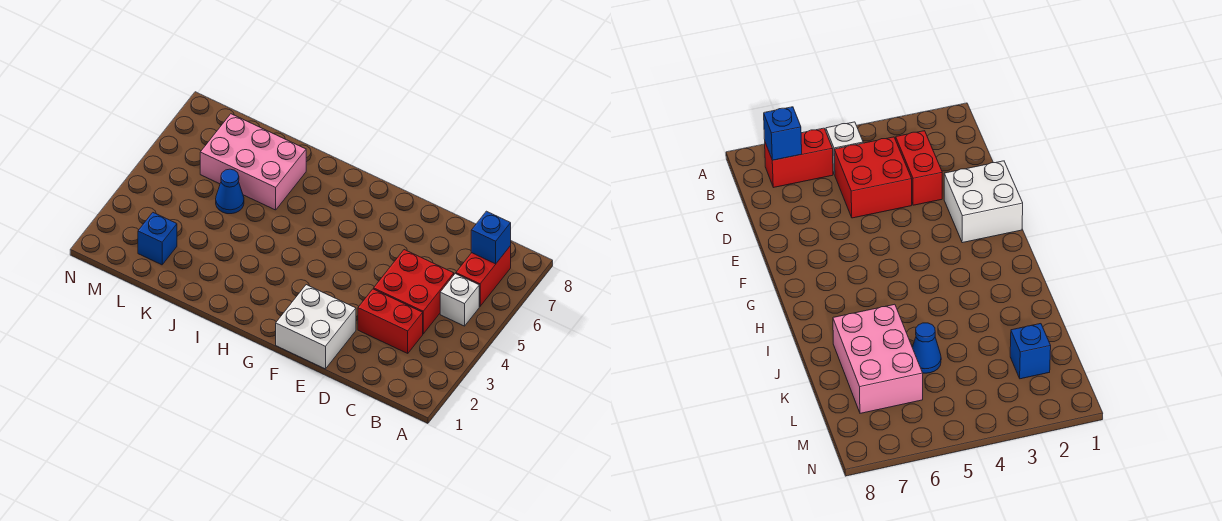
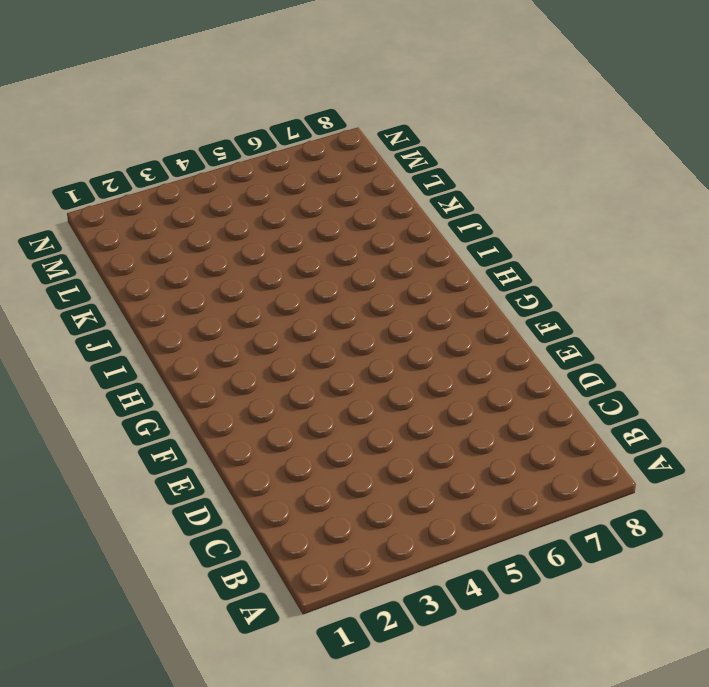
none -> white 1x1 brick [440,274,479,326]
none -> red 1x2 brick [456,246,511,306]

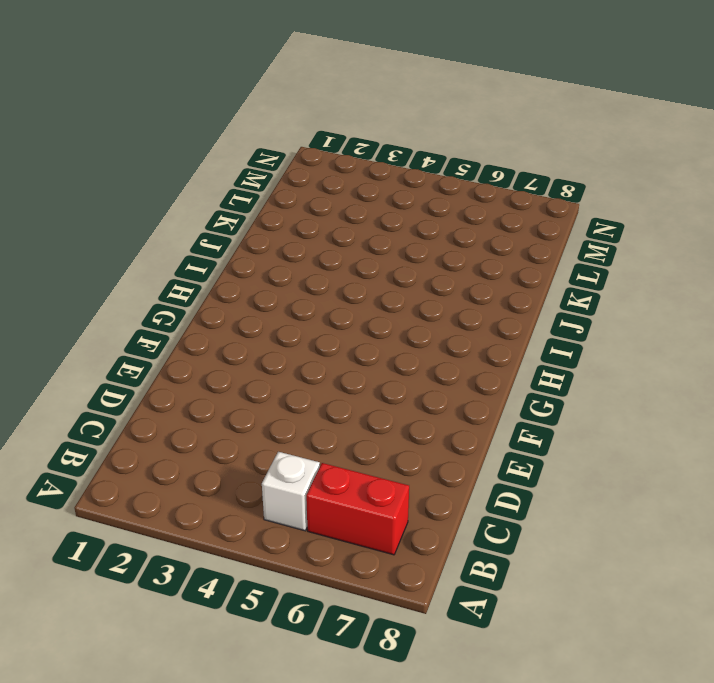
none -> red 1x2 brick [358,289,423,353]
none -> red 2x2 brick [374,250,454,334]

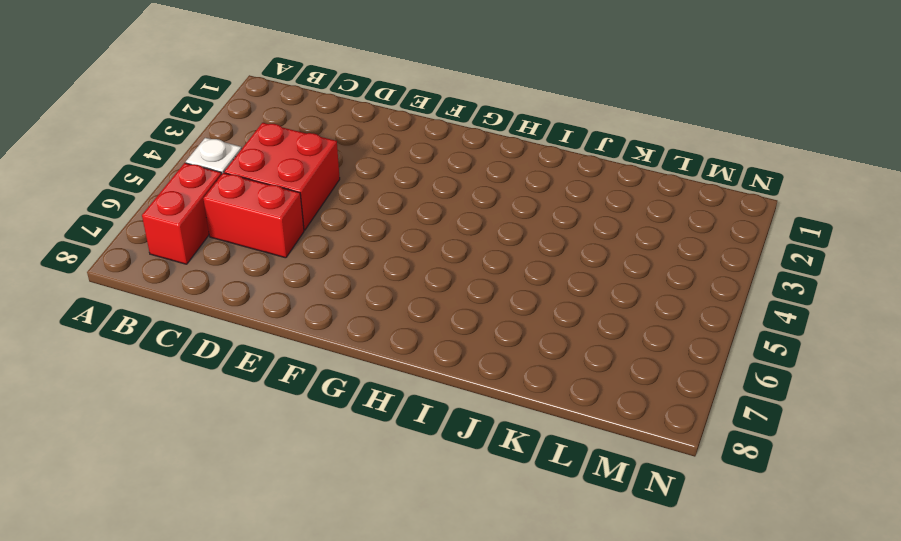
red 1x2 brick [203,173,304,258] -> red 1x2 brick moved to [358,289,423,353]
none -> white 2x2 brick [276,285,356,369]
none -> pink 2x3 brick [200,114,306,210]

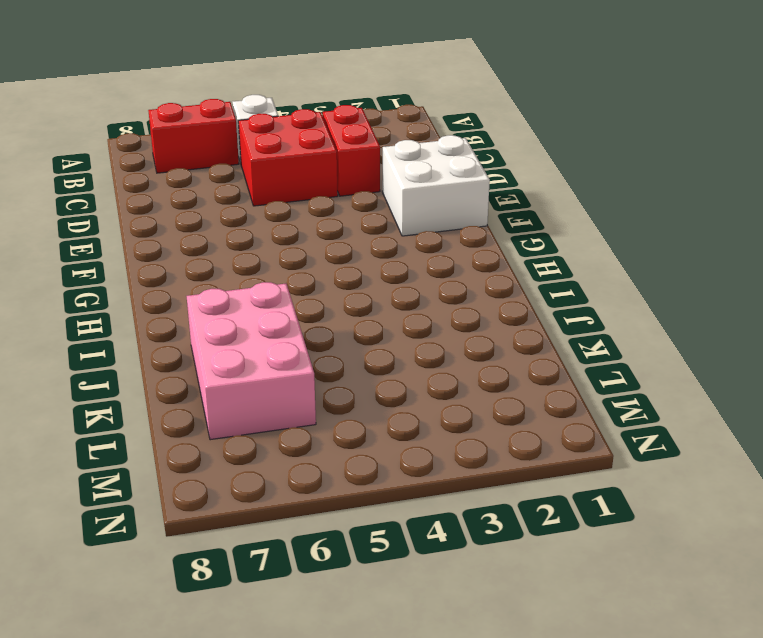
none -> blue 1x1 cone [216,169,244,214]
none -> blue 1x1 brick [138,213,177,265]

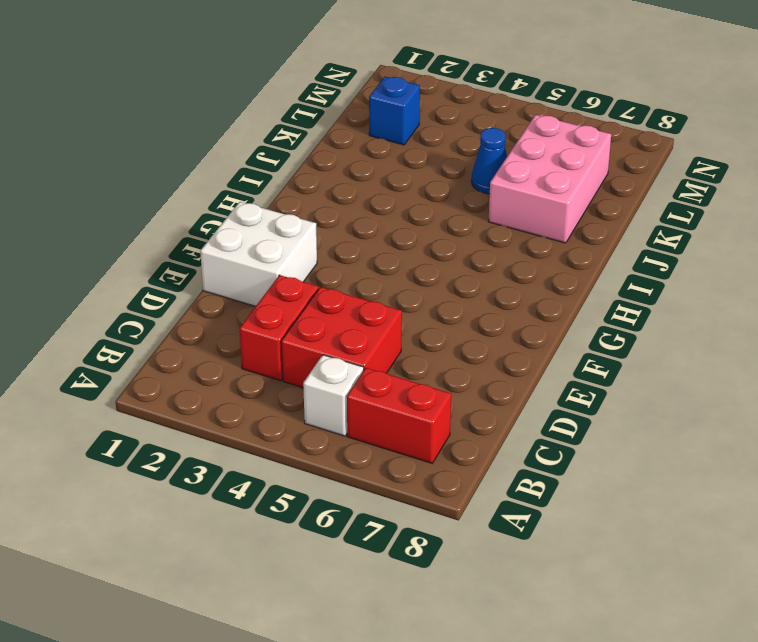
none -> blue 1x1 brick [471,211,511,264]

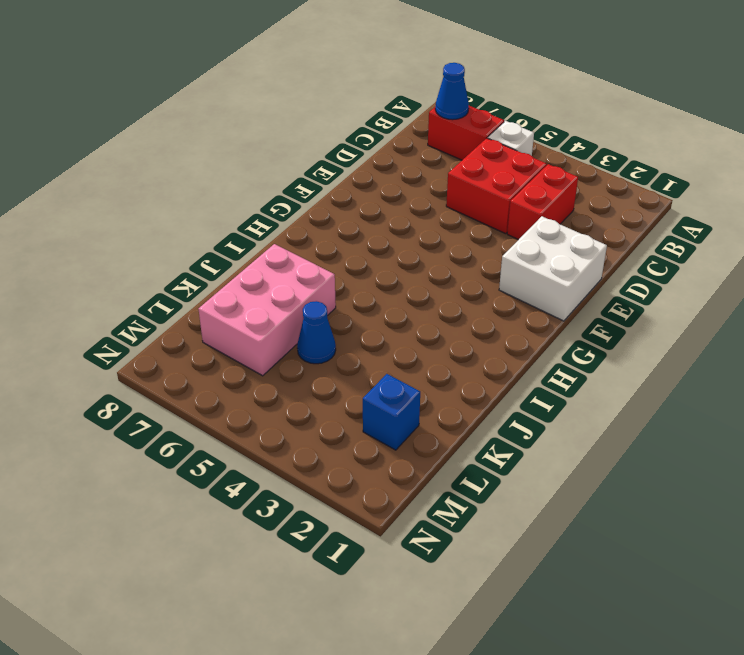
blue 1x1 cone [435,63,469,120] -> blue 1x1 brick [471,211,511,264]

